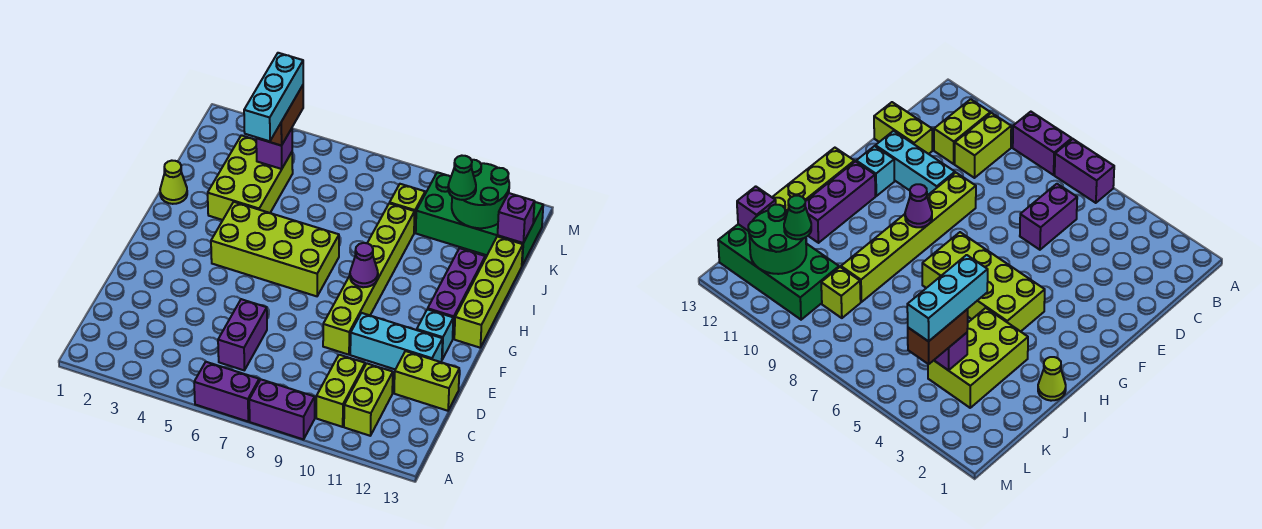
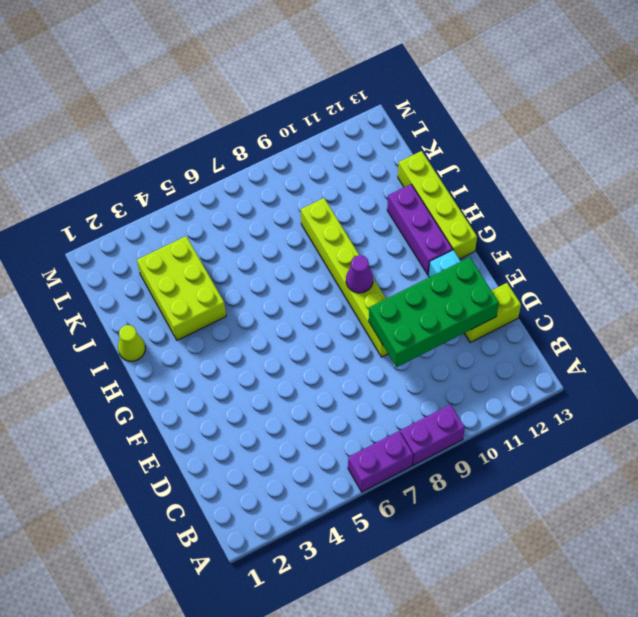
green 2x4 brick [369,257,499,367] -> green 2x4 brick moved to [416,172,543,265]
none -> lime 1x2 brick [316,355,365,427]
none -> lime 1x2 brick [344,363,393,436]
none -> purple 1x2 brick [218,299,267,370]

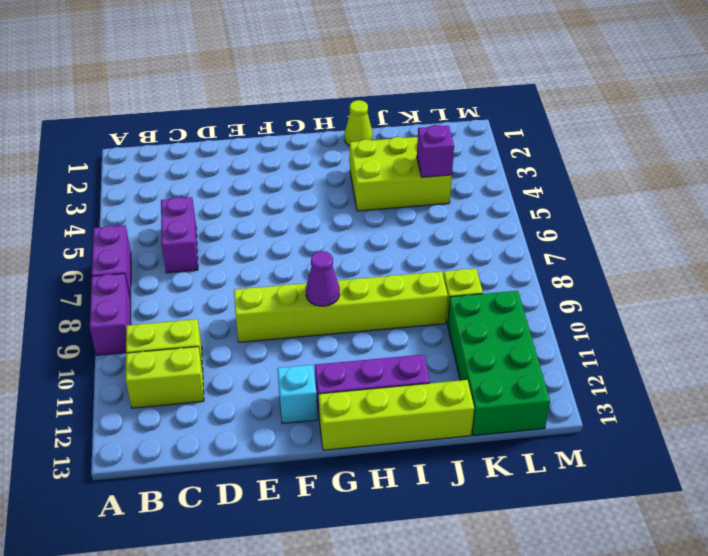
purple 1x2 brick [161,197,198,273] -> purple 1x2 brick turned to [218,299,267,370]
none -> lime 1x2 brick [394,351,459,411]
none -> cyan 1x3 brick [350,313,443,369]
none -> lime 2x4 brick [211,202,339,296]

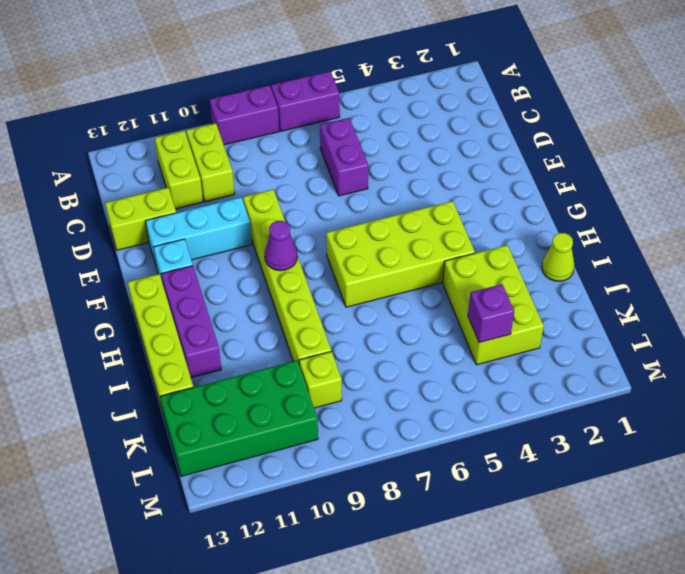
none -> green 2x2 round brick [452,160,509,228]
none -> purple 1x1 brick [498,193,535,243]
none -> brown 1x2 brick [256,85,303,146]

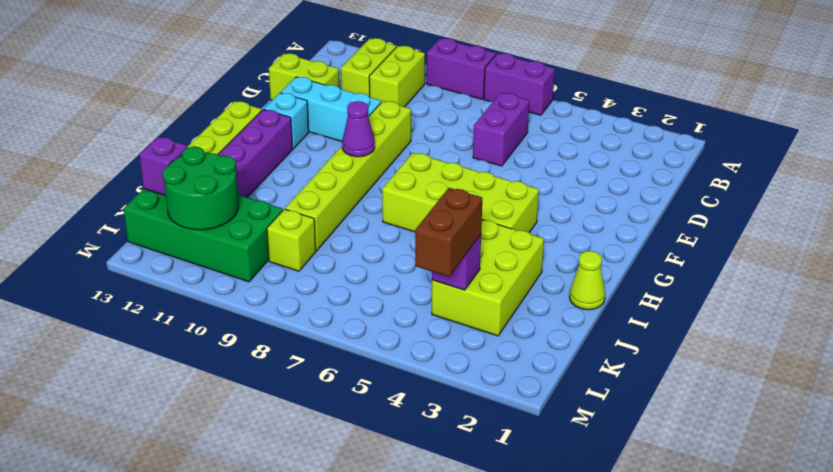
none -> green 1x1 cone [448,156,476,200]
none -> cyan 1x3 brick [244,53,303,141]

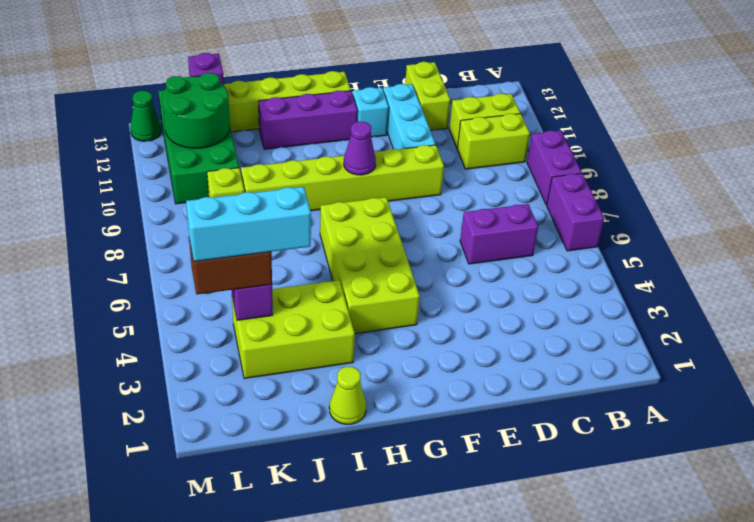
green 1x1 cone [130,91,161,141] -> green 1x1 cone moved to [448,156,476,200]

